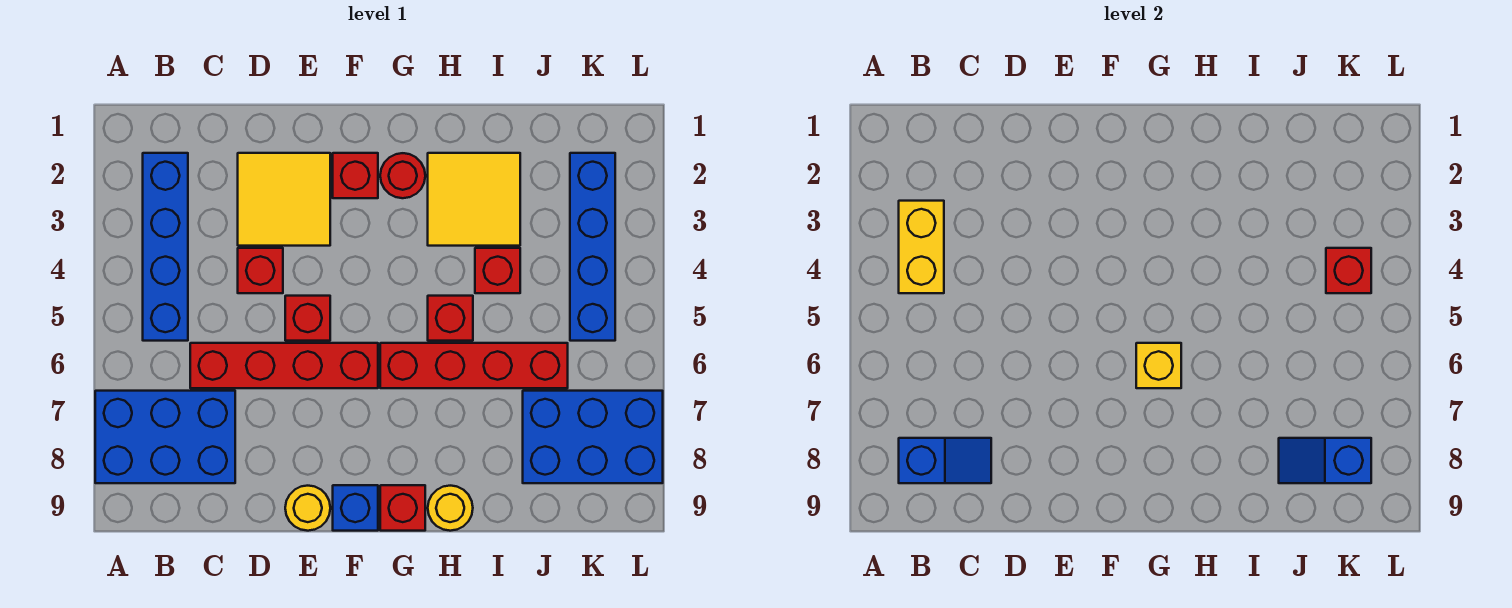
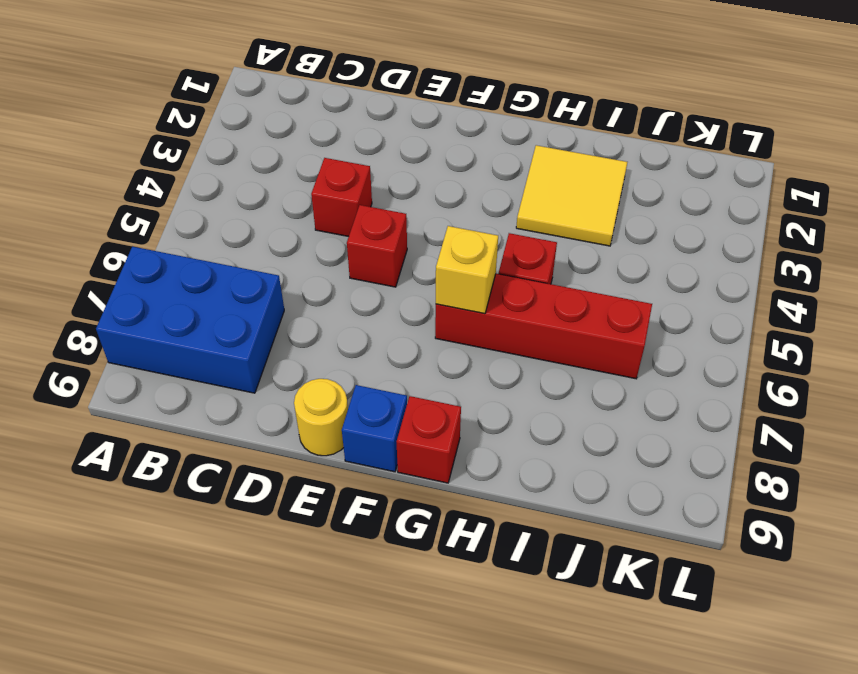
none -> blue 1x4 brick [143,153,188,341]
none -> red 1x4 brick [190,343,378,388]
none -> yellow 2x2 tile [238,153,330,246]

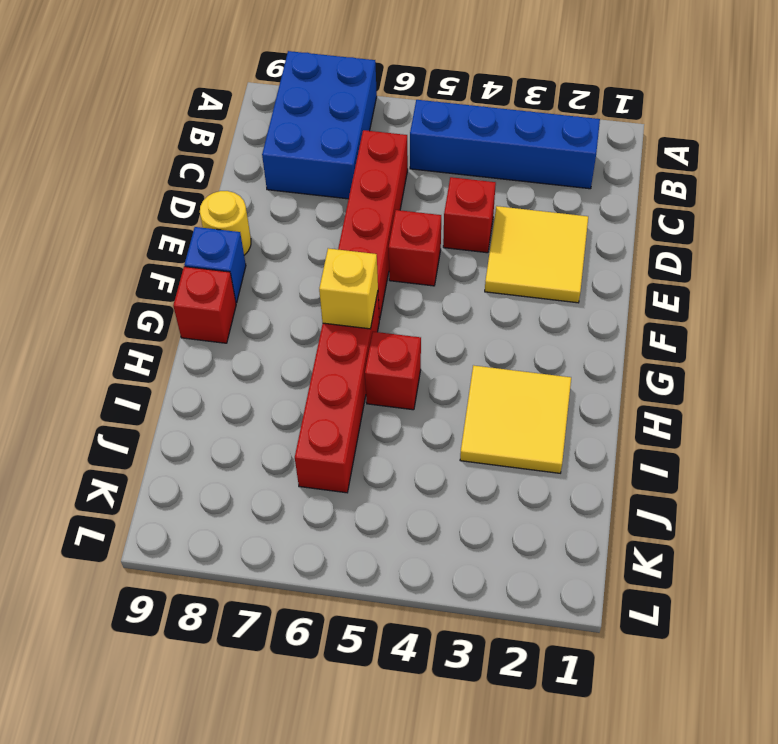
none -> red 1x1 brick [333,153,378,198]
none -> red 1x1 round brick [380,153,425,198]
none -> yellow 1x1 round brick [428,486,473,531]

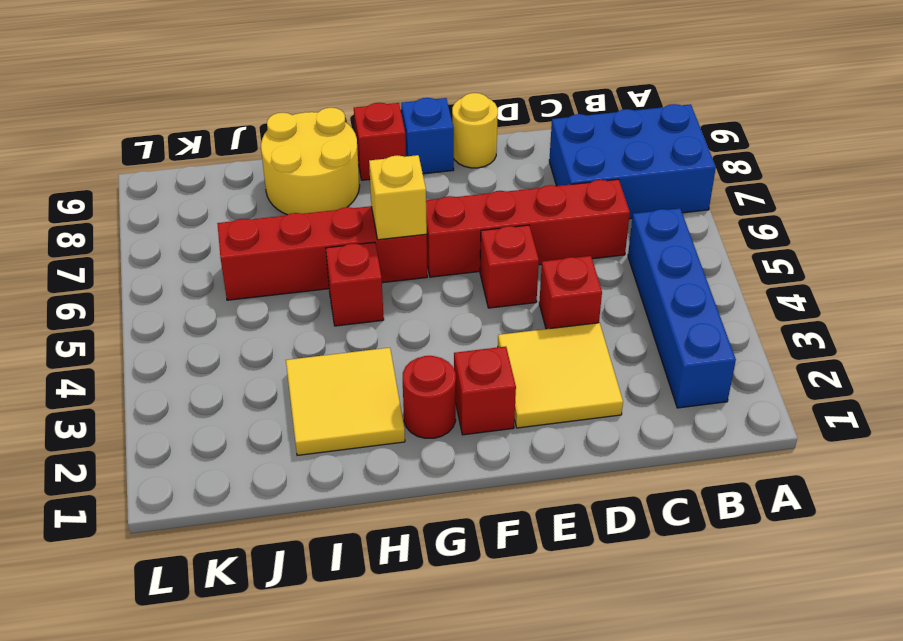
yellow 2x2 round brick [261,108,360,215] -> yellow 1x1 round brick [428,486,473,531]
none -> red 1x1 brick [475,248,520,293]
none -> blue 2x3 brick [523,391,663,483]
none -> blue 1x4 brick [570,153,615,341]

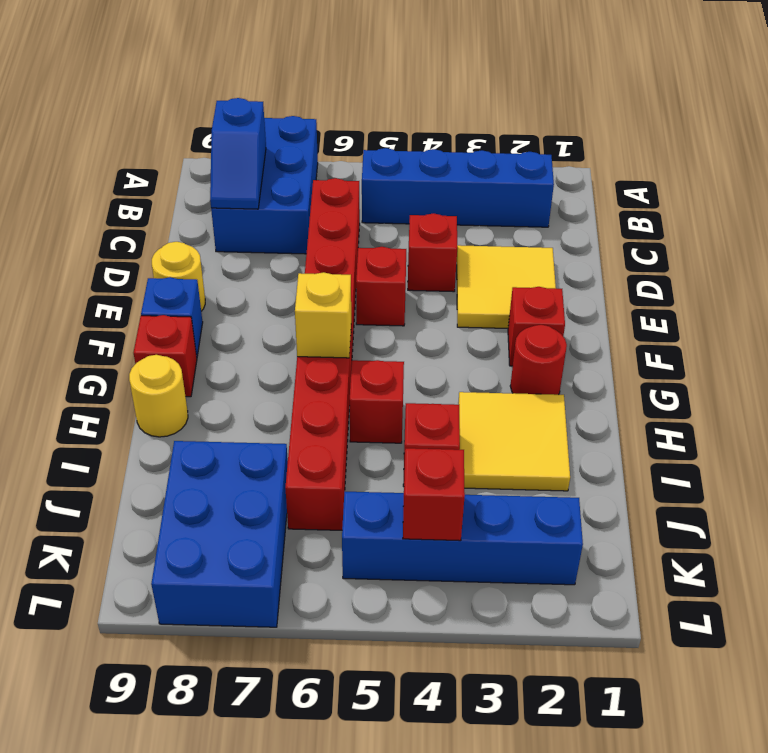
none -> yellow 1x2 brick [899,201,944,293]
none -> blue 1x2 slope [1279,438,1371,483]

